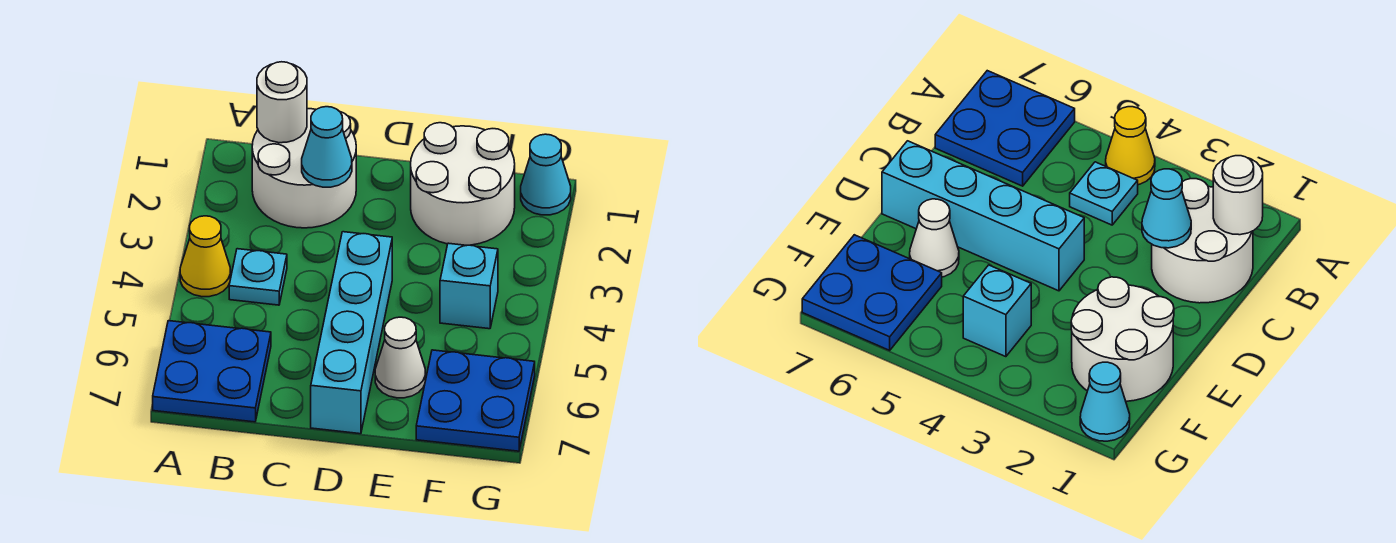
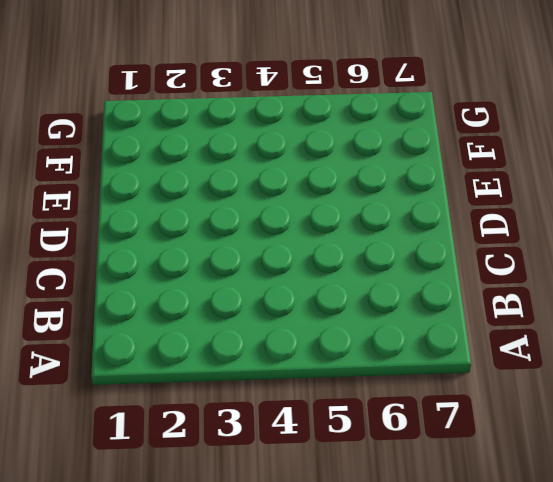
none -> yellow 1x1 cone [180,216,230,297]
none -> blue 2x2 plate [153,321,271,422]
none -> white 2x2 round brick [252,109,356,228]

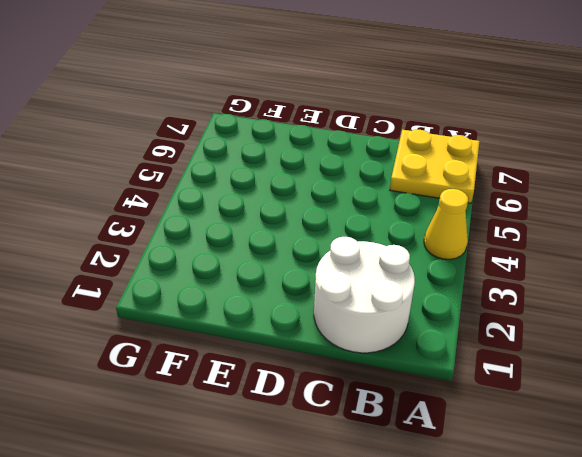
yellow 2x2 plate [390,130,479,203] -> blue 2x2 plate [153,321,271,422]
none -> cyan 1x1 plate [229,249,287,305]
none -> cyan 1x4 brick [311,232,392,434]
none -> white 2x2 round brick [411,123,515,245]

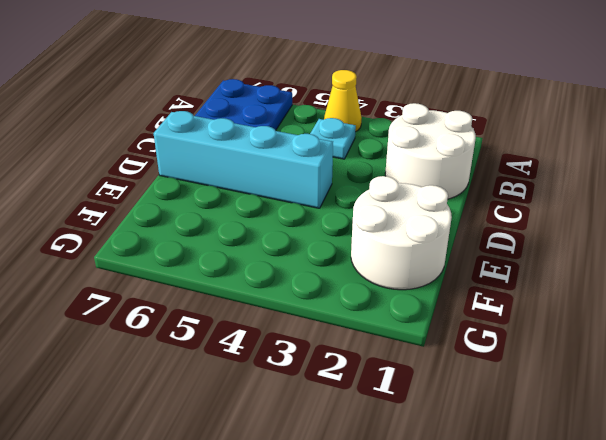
none -> white 1x1 cone [375,317,425,398]
none -> cyan 1x1 brick [440,243,498,329]
none -> blue 2x2 plate [416,350,535,451]

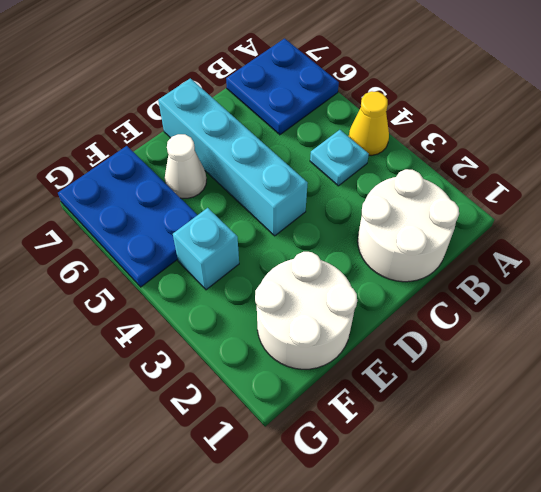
blue 2x3 plate [58,146,197,287] -> blue 2x2 plate [416,350,535,451]
none -> cyan 1x1 cone [521,134,571,215]
none -> white 1x1 round brick [257,62,307,143]
none -> cyan 1x1 cone [302,107,352,187]

